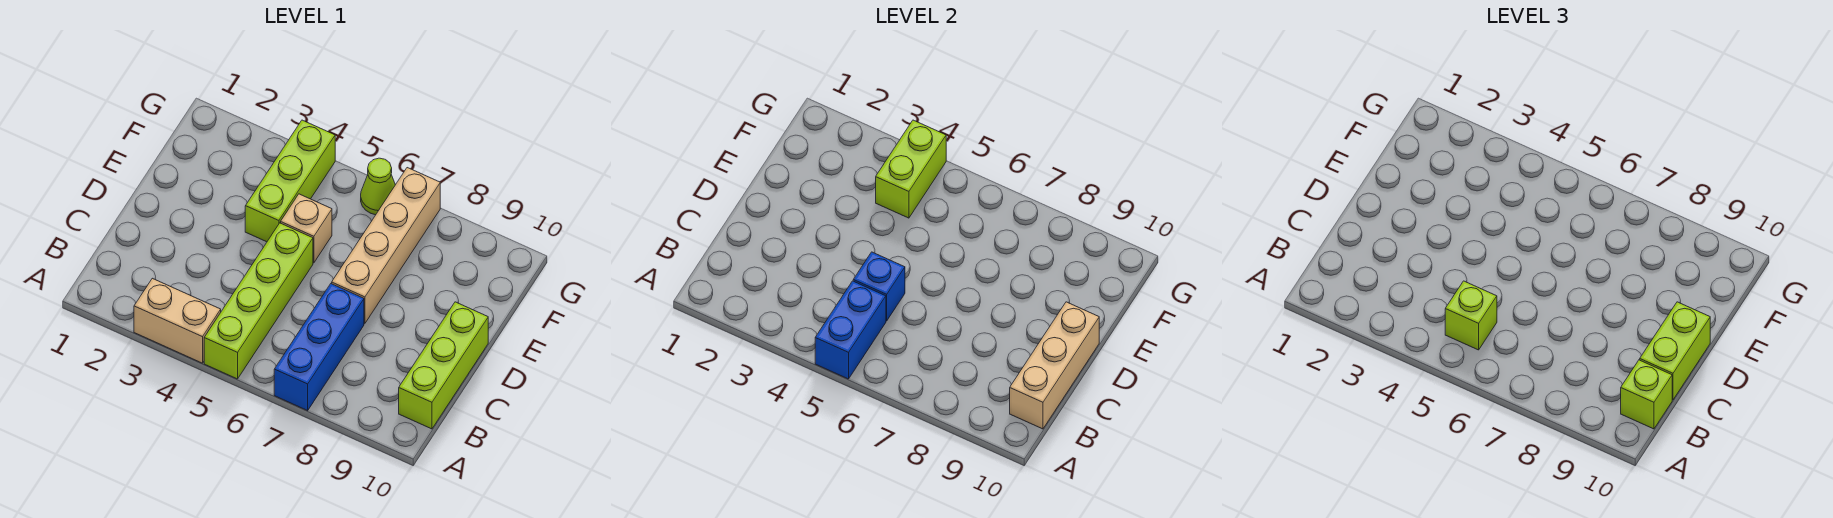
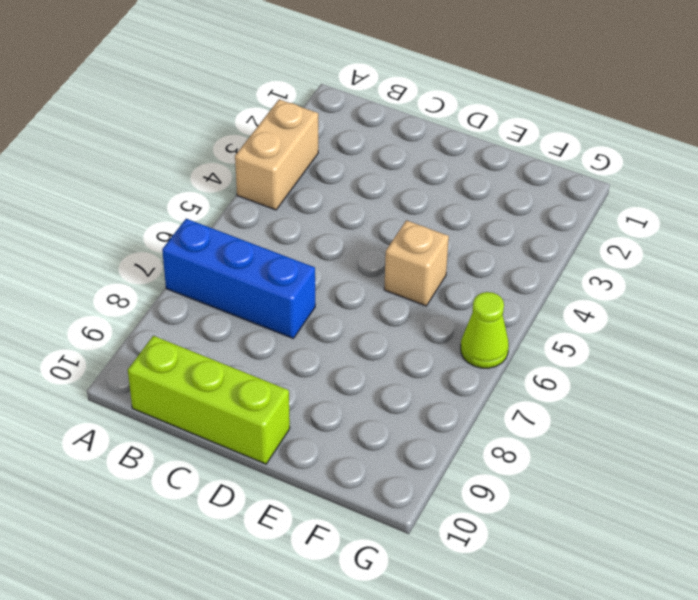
none -> lime 1x4 brick [204,223,313,379]
none -> tan 1x4 brick [332,168,440,323]
none -> lime 1x3 brick [245,120,335,242]

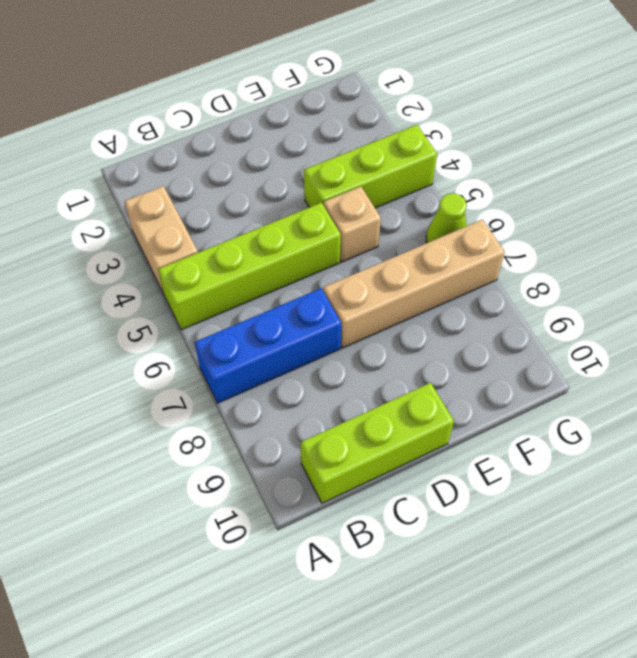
none -> blue 1x2 brick [815,281,886,379]
none -> tan 1x3 brick [1010,302,1099,429]
none -> blue 1x1 brick [853,252,905,321]

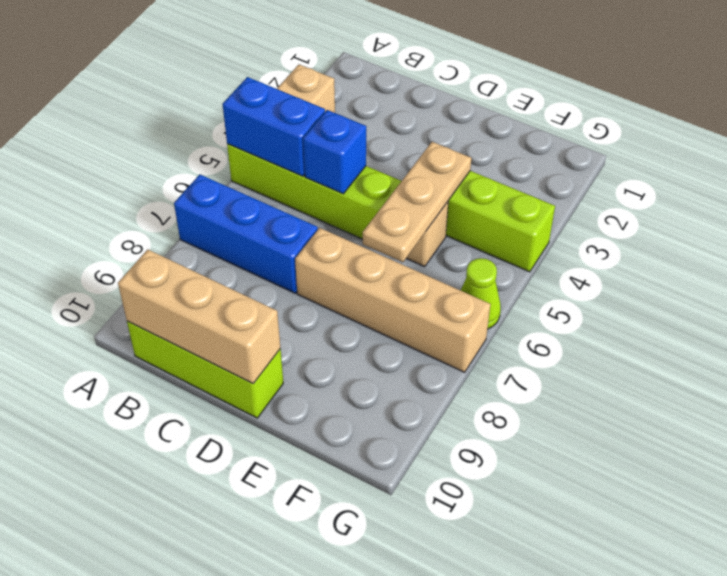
tan 1x3 plate [363,142,471,262] -> none
none -> lime 1x2 brick [876,120,946,218]
none -> lime 1x1 brick [1445,281,1497,350]
none -> lime 1x1 brick [1621,360,1672,429]

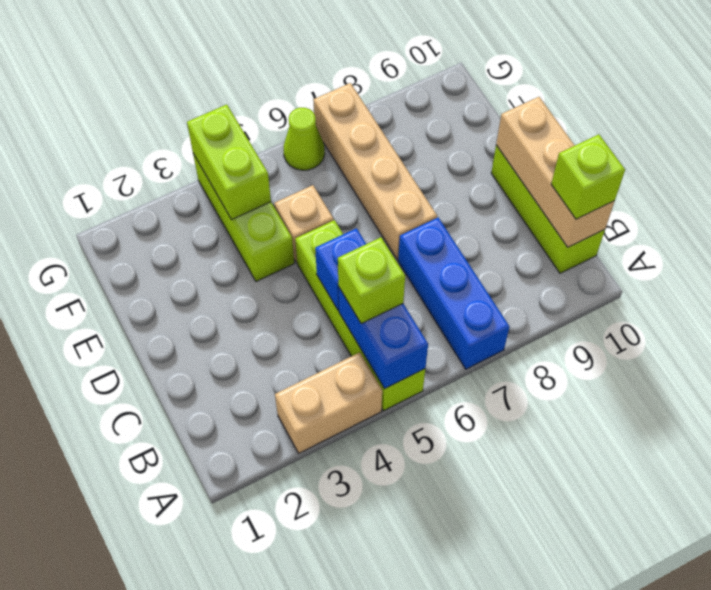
none -> lime 1x2 brick [1640,302,1710,400]

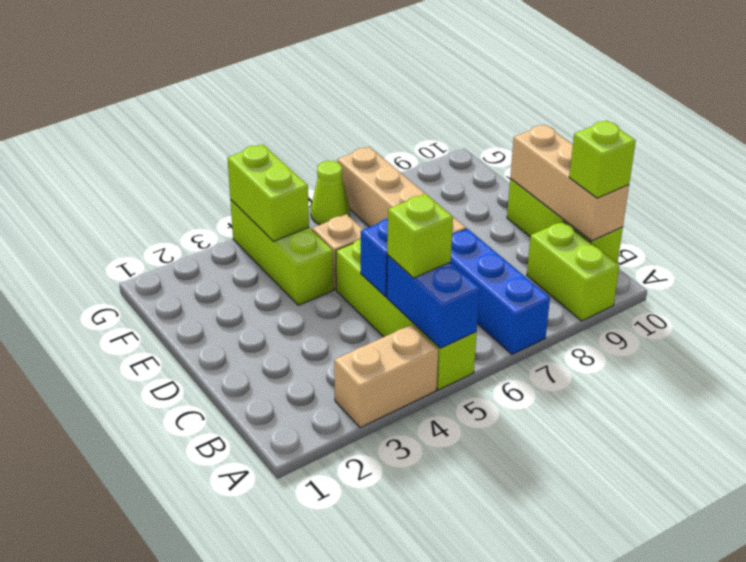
lime 1x2 brick [527,221,619,321] -> lime 1x2 brick moved to [1640,302,1710,400]

